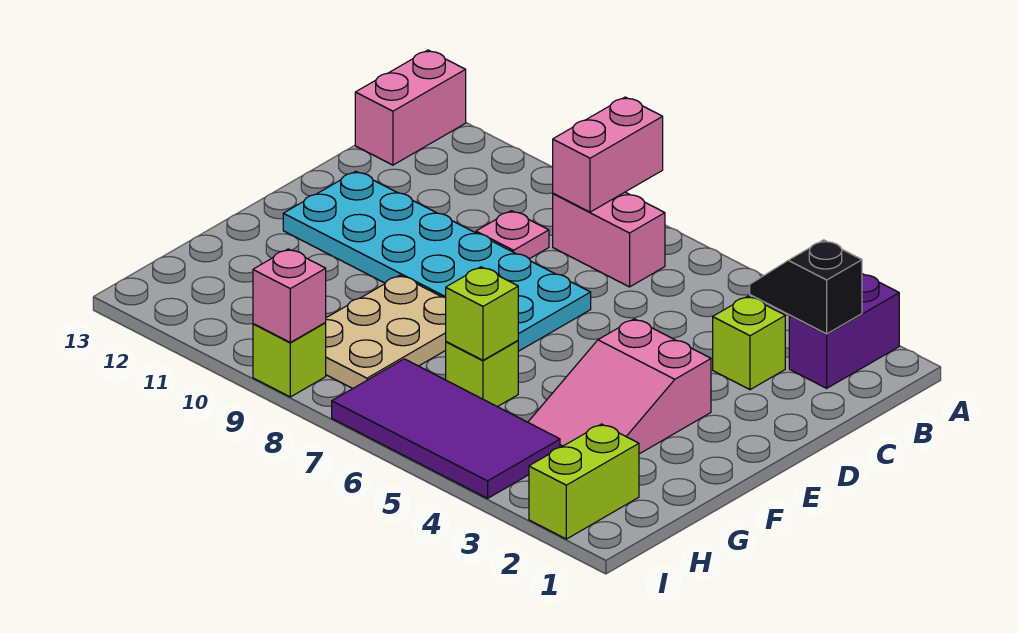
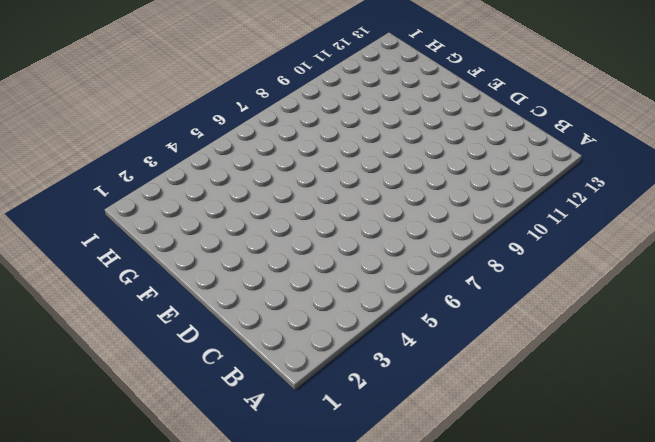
none -> purple 1x2 brick [789,274,899,388]
none -> pink 1x2 brick [355,50,466,165]
none -> pink 1x2 brick [553,192,665,287]

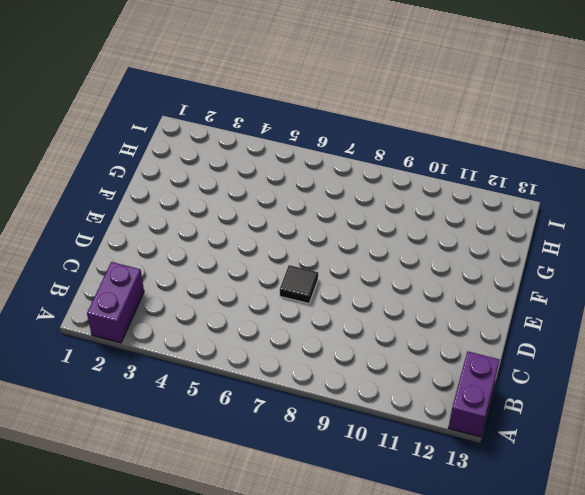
purple 1x2 brick [449,352,500,437] -> pink 1x2 brick [355,50,466,165]
black 1x1 tile [280,265,318,304] -> cyan 2x6 plate [283,171,591,351]
none -> pink 1x2 brick [553,192,665,287]
none -> lime 1x1 brick [713,296,785,390]
none -> pink 1x1 plate [476,211,549,259]

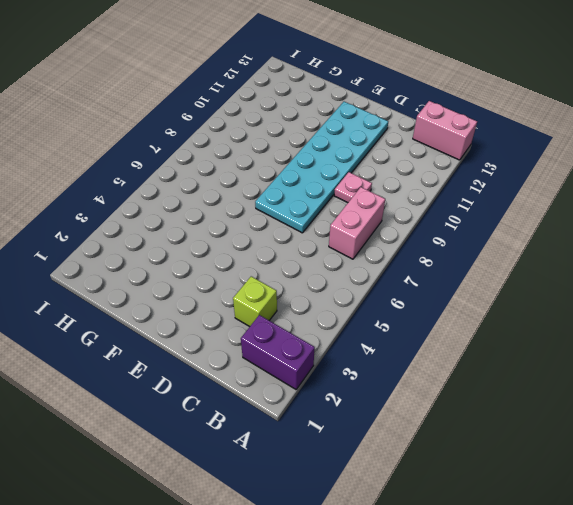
none -> pink 2x3 slope [528,319,711,454]
none -> tan 2x3 plate [325,275,446,389]
none -> lime 1x1 brick [446,341,518,407]

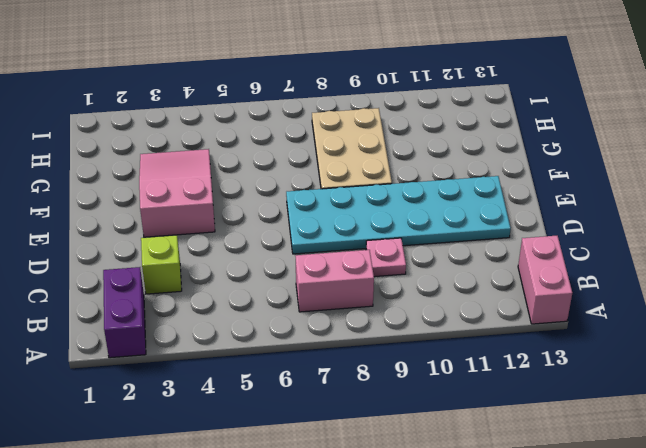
none -> lime 1x1 brick [446,341,518,407]
none -> lime 1x2 brick [529,424,639,539]
none -> purple 2x4 tile [332,359,560,498]

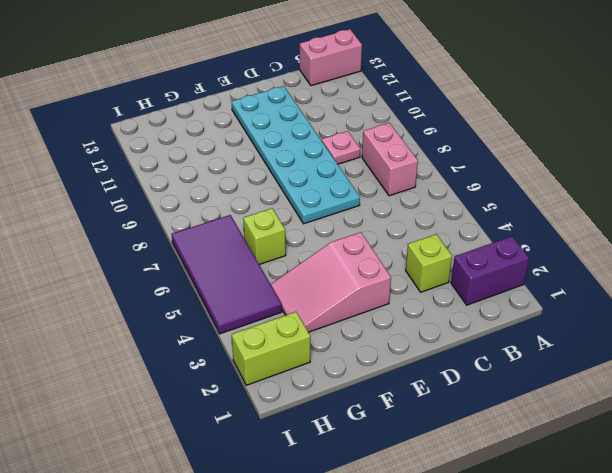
none -> tan 2x3 plate [325,275,446,389]
none -> lime 1x1 brick [253,323,326,397]
none -> pink 1x2 brick [553,97,663,212]

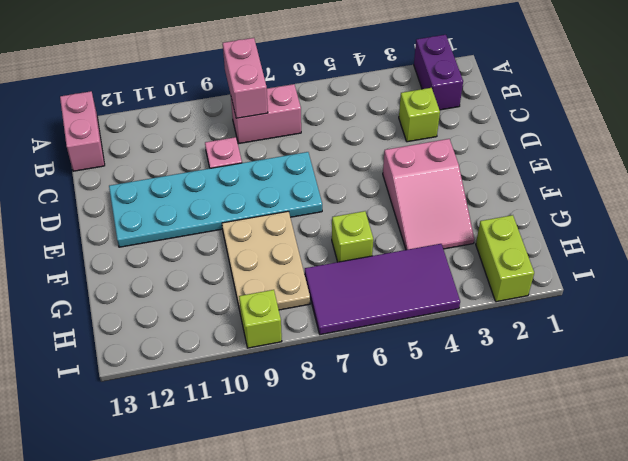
none -> black 1x2 slope [750,240,862,334]
none -> lime 1x1 brick [446,267,518,360]
none -> pink 1x1 brick [253,249,326,342]

